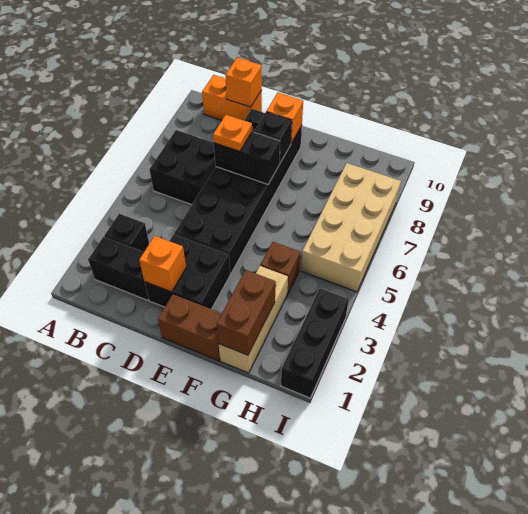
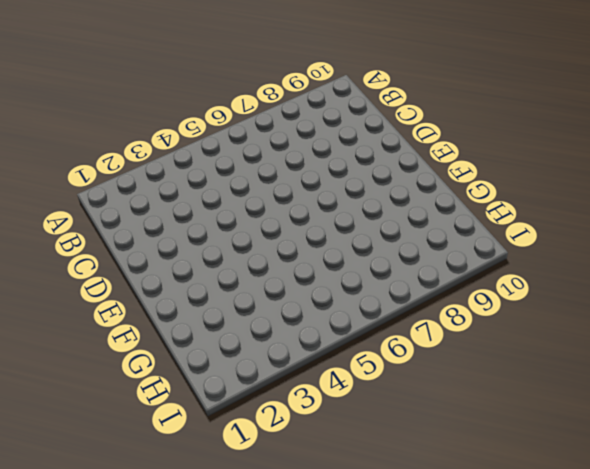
none -> black 1x2 brick [88,237,149,300]
none -> black 1x1 brick [104,214,149,252]
none -> black 2x2 brick [149,130,216,205]

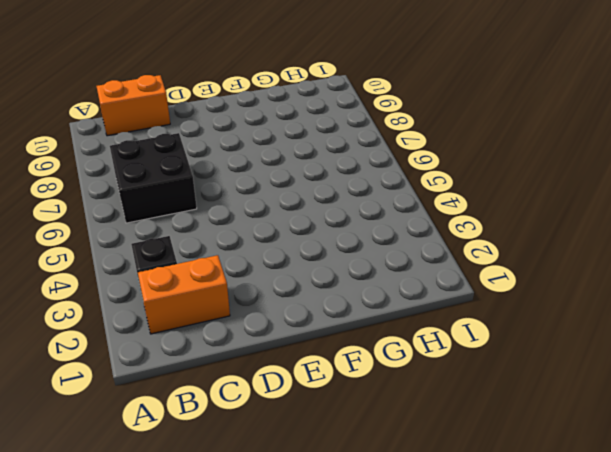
orange 1x2 brick [138,255,230,334] -> black 1x2 brick [88,237,149,300]
none -> black 2x2 brick [144,234,231,309]
none -> black 2x6 brick [175,109,302,273]
none -> brown 1x2 brick [158,294,222,361]

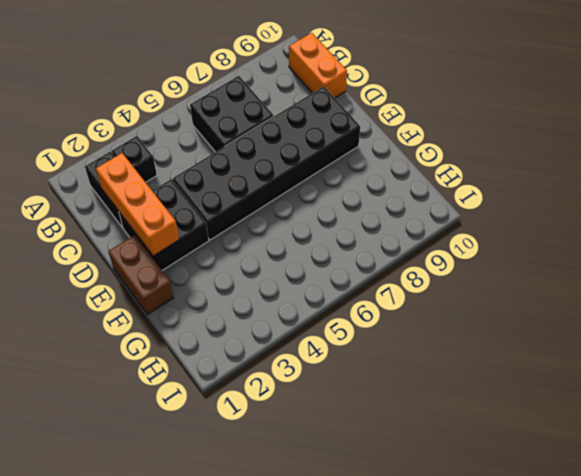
orange 1x3 brick [96,153,179,256] -> orange 1x1 brick [139,236,186,292]
none -> tan 1x3 brick [219,266,288,373]
none -> brown 1x1 brick [260,242,300,295]
none -> tan 2x4 brick [301,163,401,292]

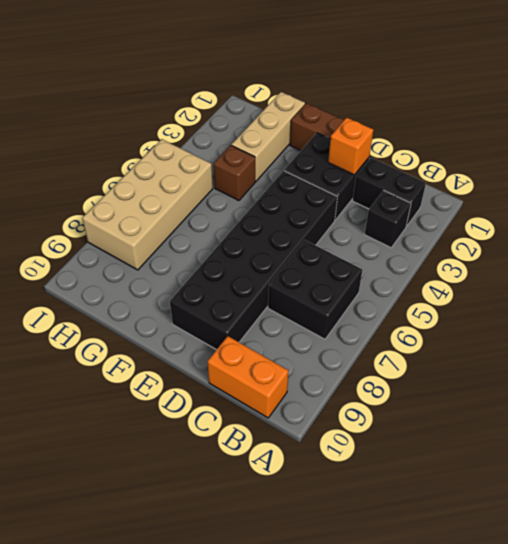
none -> black 1x3 brick [281,288,349,398]
none -> orange 1x1 brick [225,58,262,107]
none -> black 1x2 brick [214,132,280,184]

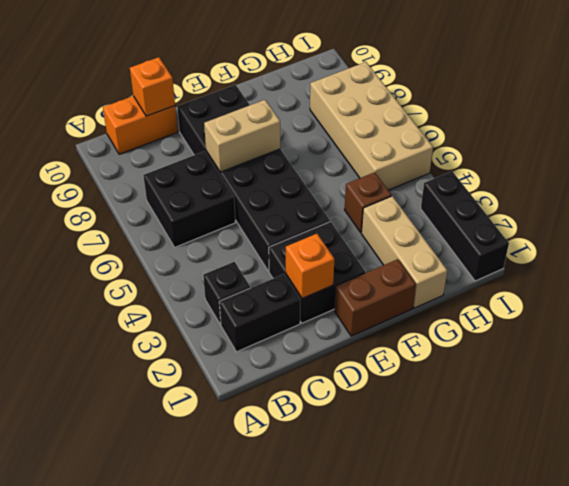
tan 1x2 brick [204,100,280,172] -> black 1x2 brick [214,132,280,184]
none -> black 1x1 brick [254,112,292,163]
none -> orange 1x1 brick [266,93,303,143]
none -> brown 1x2 brick [216,270,276,355]

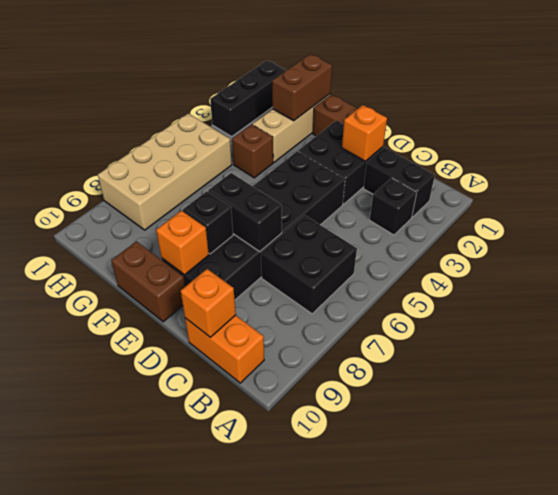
brown 1x2 brick [111,241,185,322] -> none
none -> orange 1x1 plate [213,115,252,151]

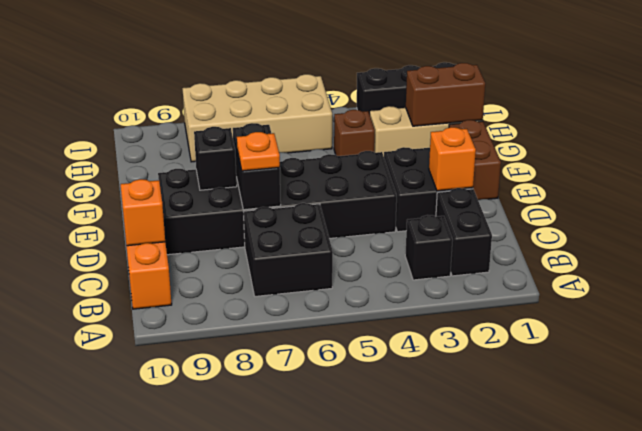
none -> orange 1x1 brick [266,93,303,143]

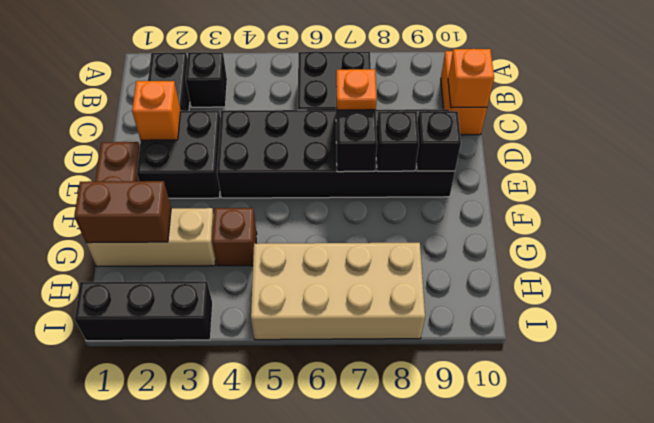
black 1x1 brick [416,111,461,171] -> orange 1x1 brick [266,93,303,143]

